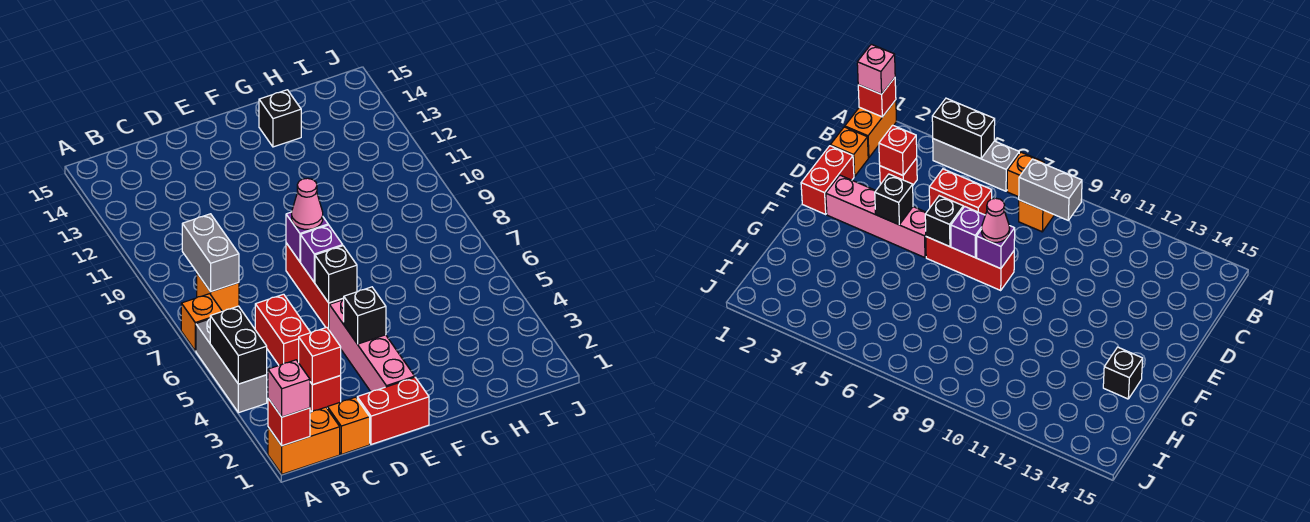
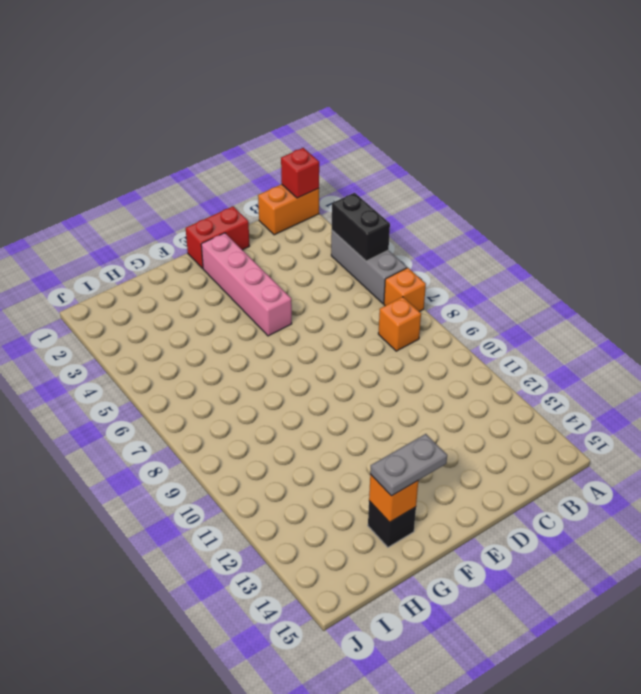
grey 1x2 plate [370,434,447,496] -> none
orange 1x1 brick [369,474,418,522] -> orange 1x1 brick moved to [327,397,370,454]
none -> red 1x1 brick [310,376,341,412]
none -> red 1x2 brick [255,294,311,365]
none -> red 1x3 brick [286,243,344,329]

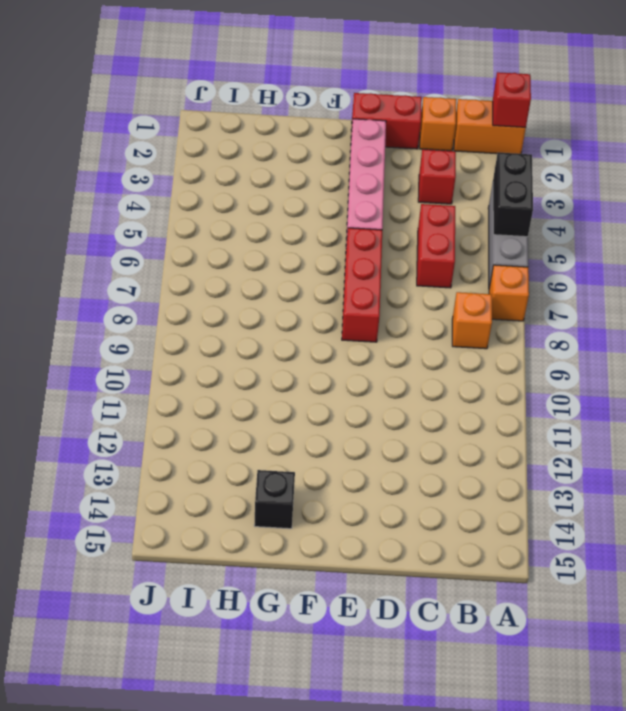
none -> grey 1x2 brick [182,214,239,292]
none -> red 1x1 brick [299,327,341,385]
none -> black 1x1 brick [344,287,386,344]

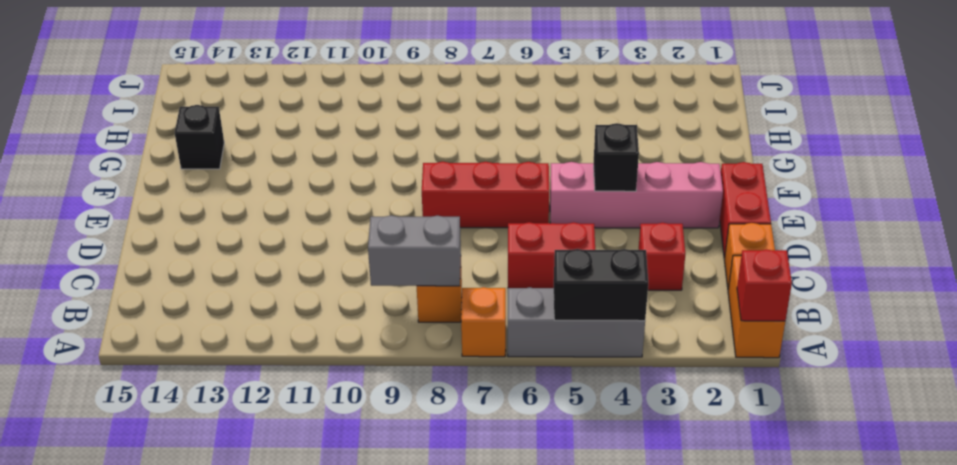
none -> red 1x1 brick [299,327,341,385]
none -> black 1x1 brick [315,246,357,303]
none -> purple 1x1 brick [301,225,343,282]

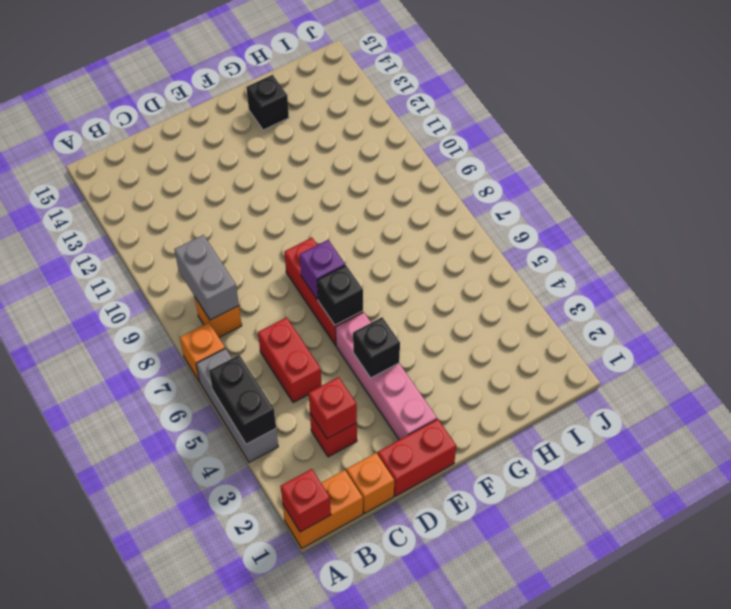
none -> purple 1x1 brick [286,212,328,262]
none -> pink 1x1 brick [268,360,310,417]
none -> pink 1x1 cone [292,178,323,229]

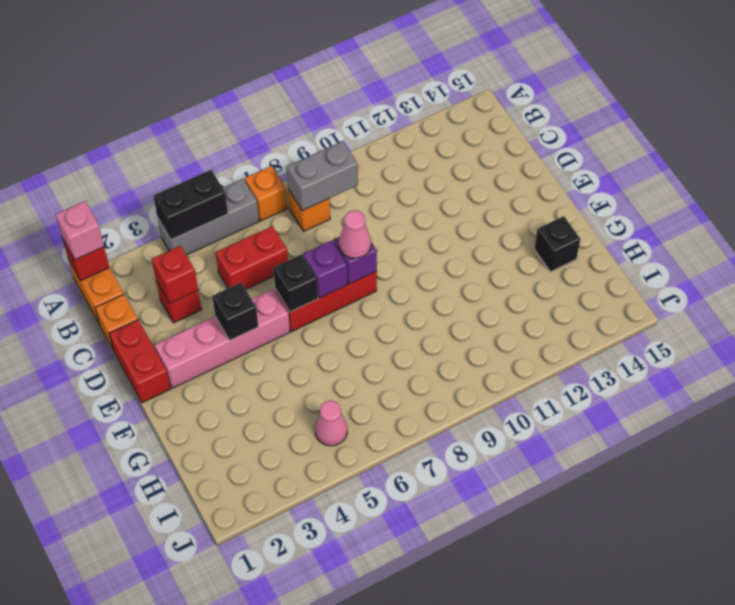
pink 1x1 cone [315,401,347,446] -> none

